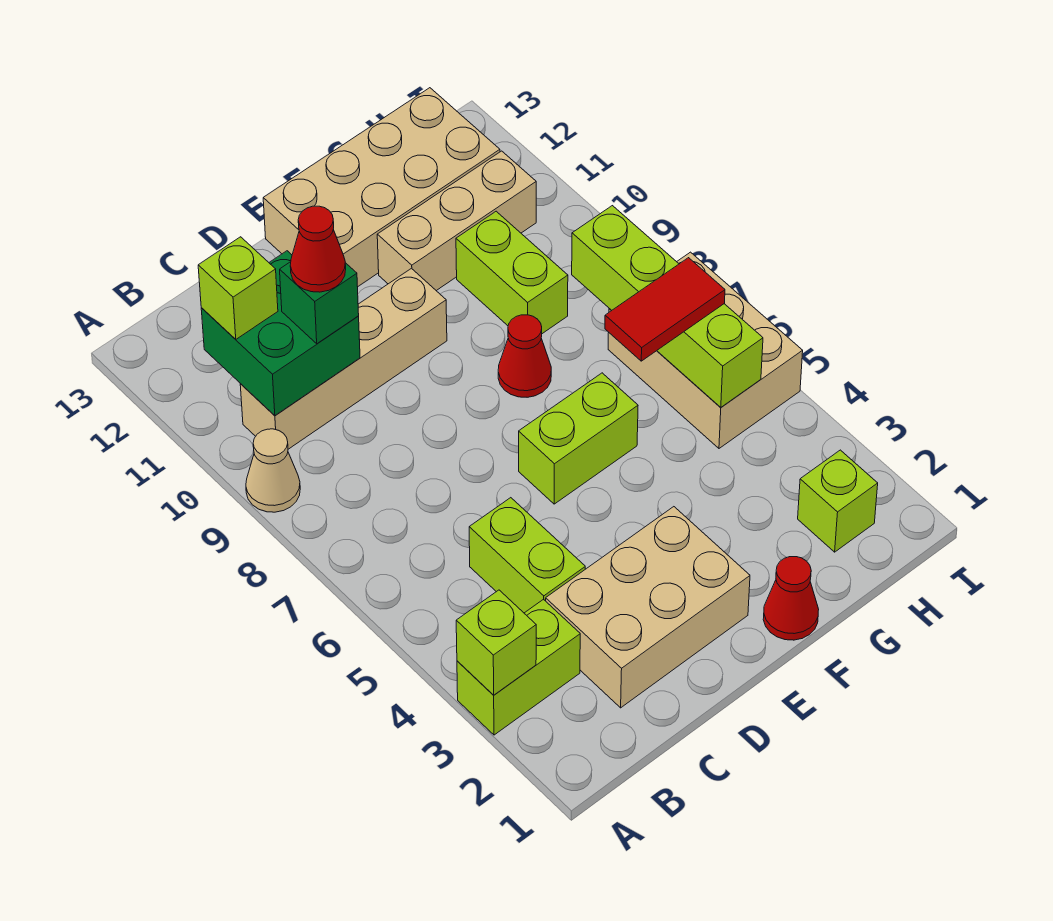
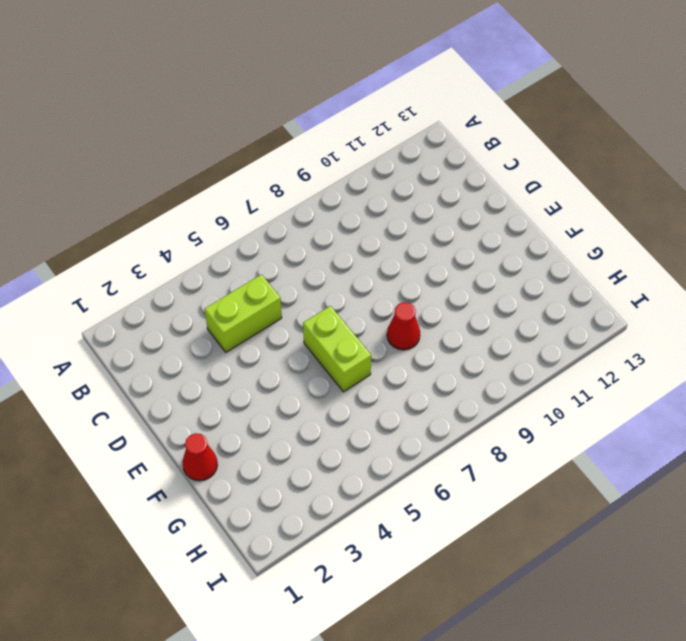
none -> lime 1x2 brick [457,599,580,735]
none -> tan 1x1 cone [246,429,300,512]
none -> tan 1x4 brick [240,268,447,449]

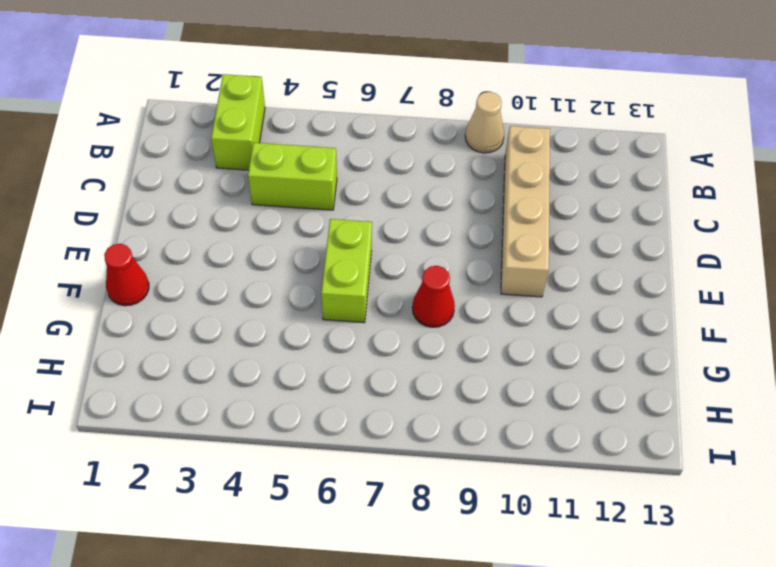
none -> tan 2x3 brick [546,507,750,708]
none -> tan 2x4 brick [263,88,500,287]
none -> tan 1x3 brick [377,151,536,291]

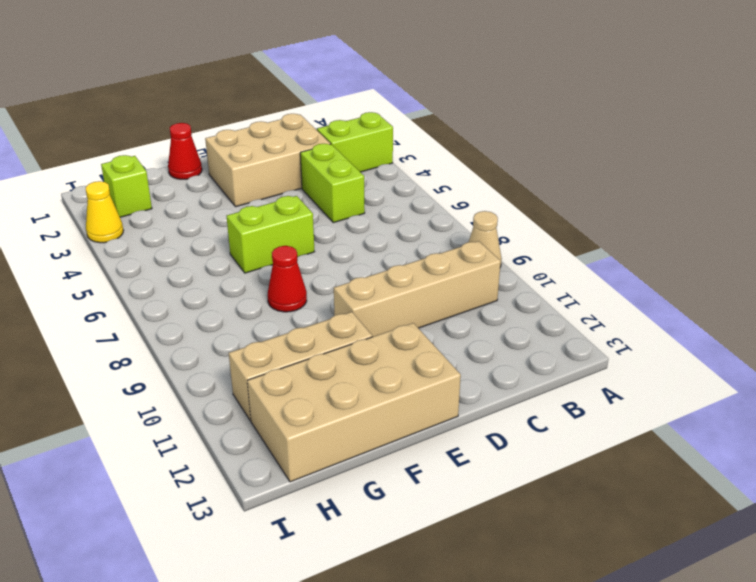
yellow 1x1 cone [86,181,124,243] -> none
none -> lime 1x2 brick [456,211,568,334]
none -> tan 2x3 brick [608,252,803,448]
none -> lime 1x1 brick [456,590,536,695]

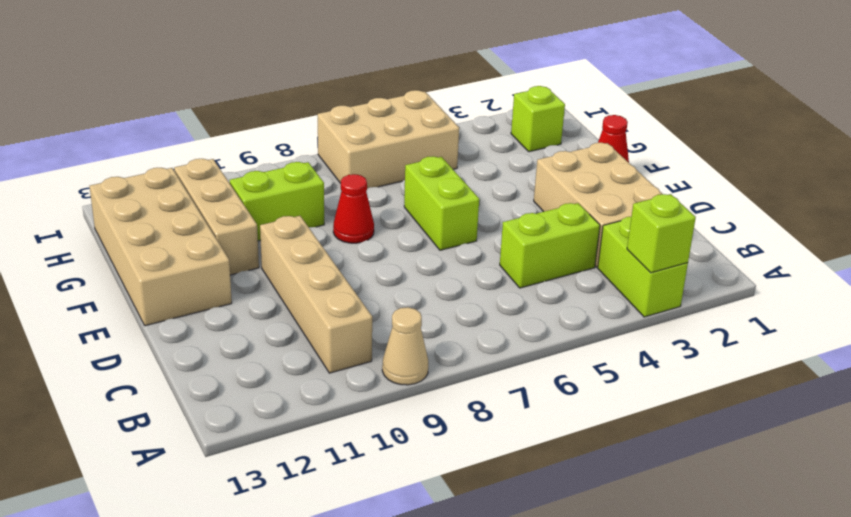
none -> green 2x2 brick [201,251,360,416]
none -> lime 1x4 brick [572,206,763,407]
none -> lime 1x1 brick [198,237,278,339]

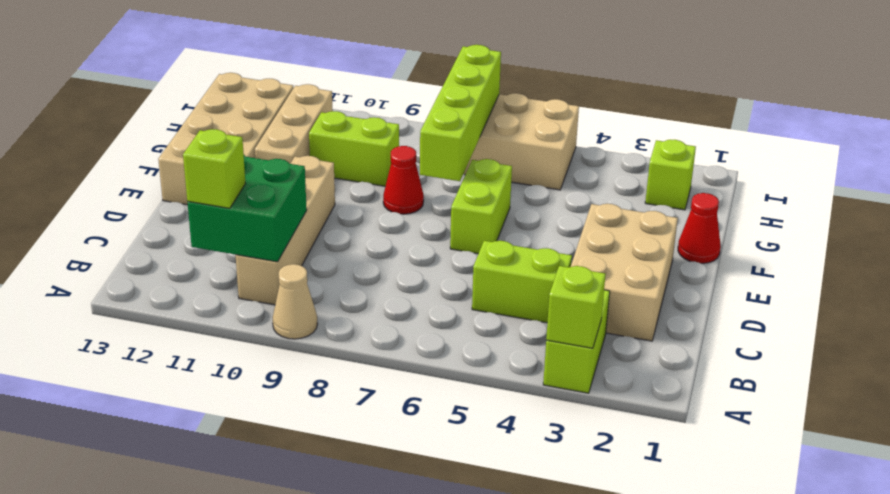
lime 1x4 brick [420,45,501,181] -> lime 1x4 brick turned to [572,206,763,407]
none -> green 1x1 brick [280,262,359,344]
none -> red 1x2 tile [605,258,725,361]
none -> red 1x1 cone [290,206,346,292]

